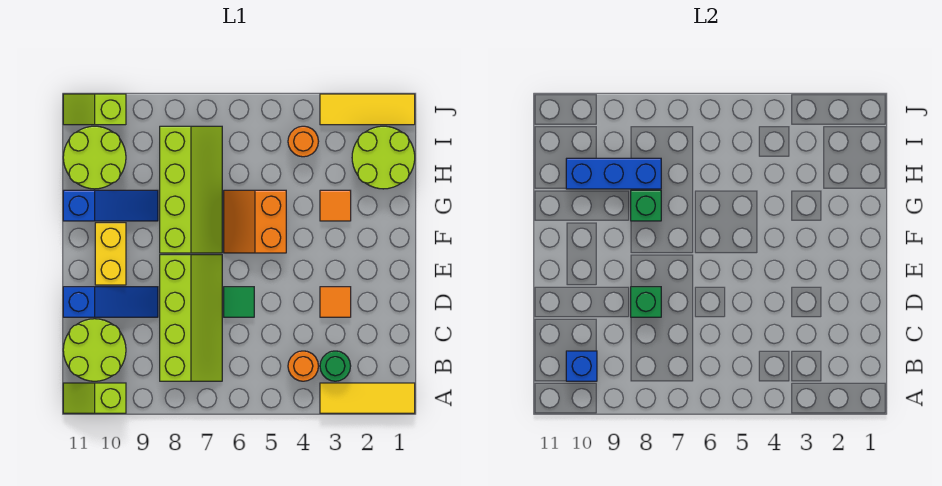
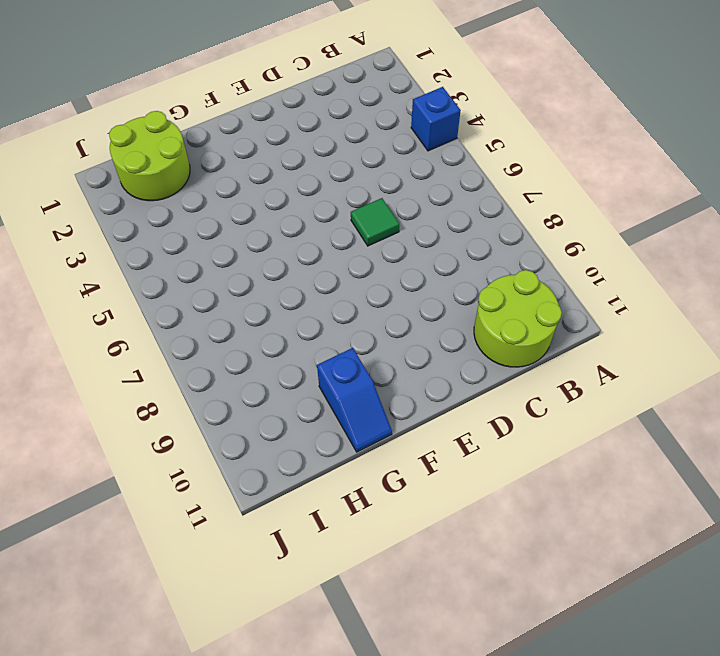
blue 1x1 brick [411,87,461,151] -> blue 1x1 brick moved to [566,351,597,381]
blue 1x2 slope [317,348,392,452] -> blue 1x3 slope [63,190,158,221]
none -> yellow 1x3 tile [320,383,415,413]
none -> lime 1x2 slope [63,383,126,413]
none -> green 1x1 round brick [320,351,351,381]

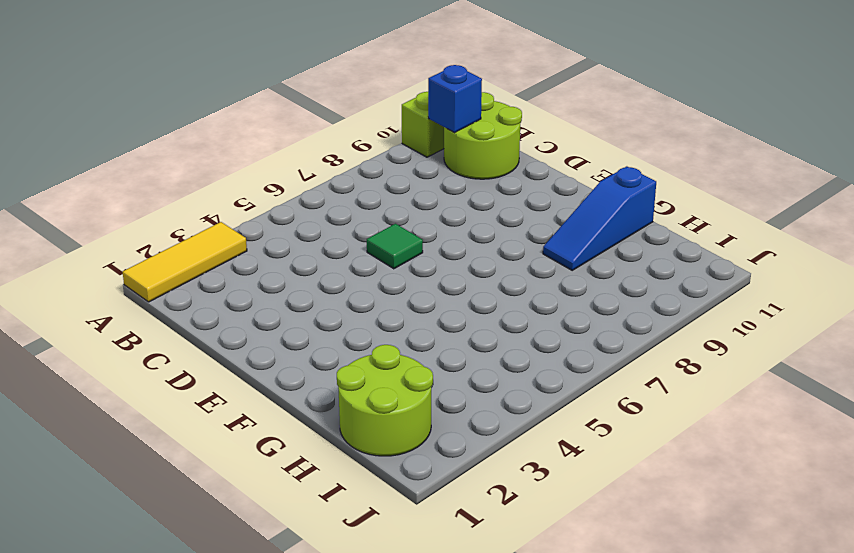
none -> green 1x1 round brick [320,351,351,381]
none -> orange 1x1 round brick [288,351,318,381]
none -> lime 2x4 slope [160,255,222,381]

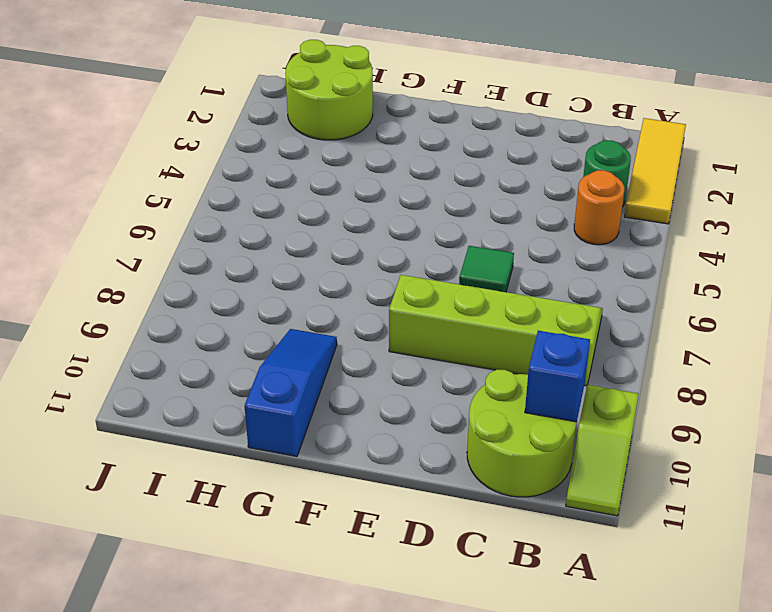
none -> orange 1x1 tile [320,287,351,317]
none -> blue 1x3 slope [63,287,158,317]
none -> yellow 1x2 brick [95,223,126,285]

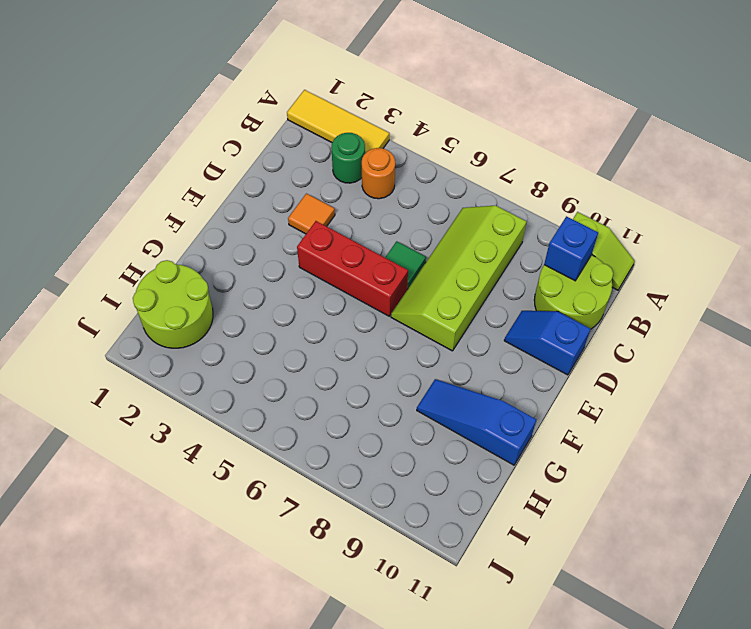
blue 1x2 slope [504,311,590,375] -> blue 1x3 slope [63,287,158,317]
red 1x3 brick [297,221,408,316] -> none
none -> yellow 1x2 brick [95,223,126,285]
none -> orange 2x2 slope [224,190,286,253]
none -> lime 2x4 slope [160,126,222,253]

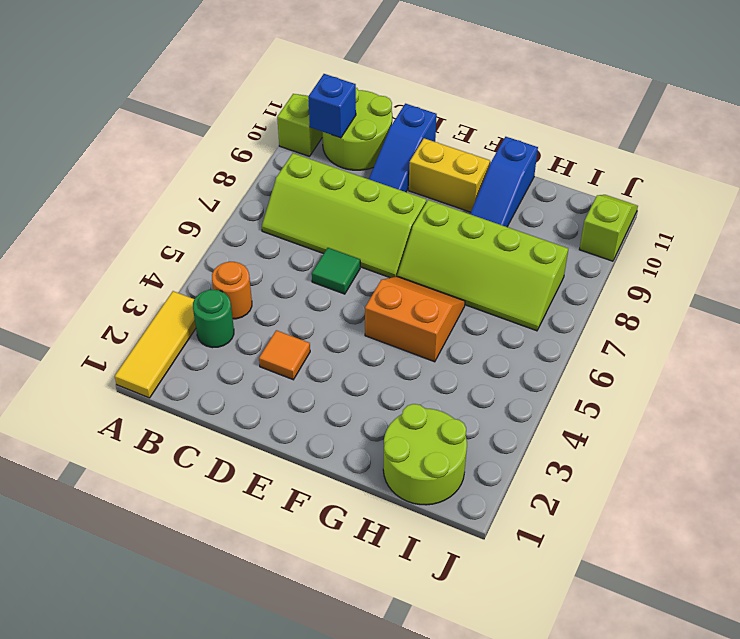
none -> orange 1x1 tile [320,190,351,221]
none -> lime 2x2 round brick [63,126,126,189]
none -> orange 1x1 round brick [288,126,318,157]

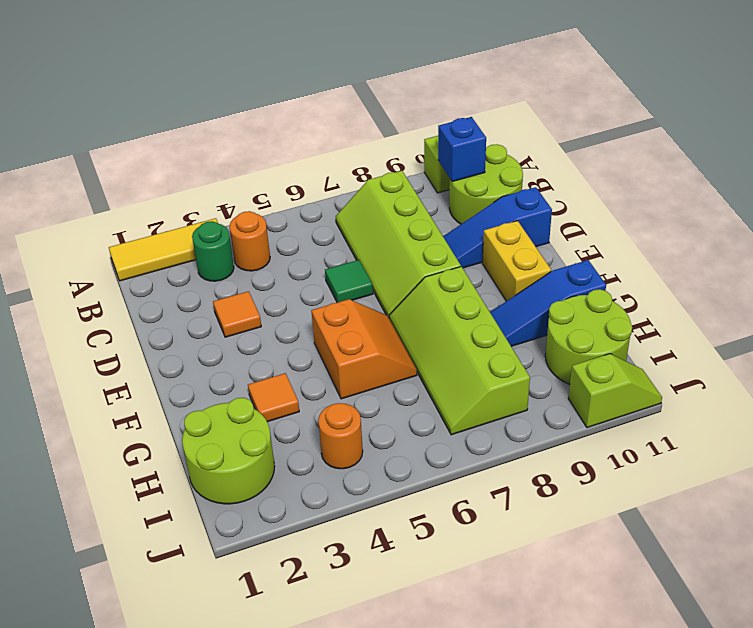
none -> yellow 1x3 tile [320,94,415,125]
none -> green 1x1 brick [631,287,661,317]
none -> green 1x1 brick [631,190,661,221]

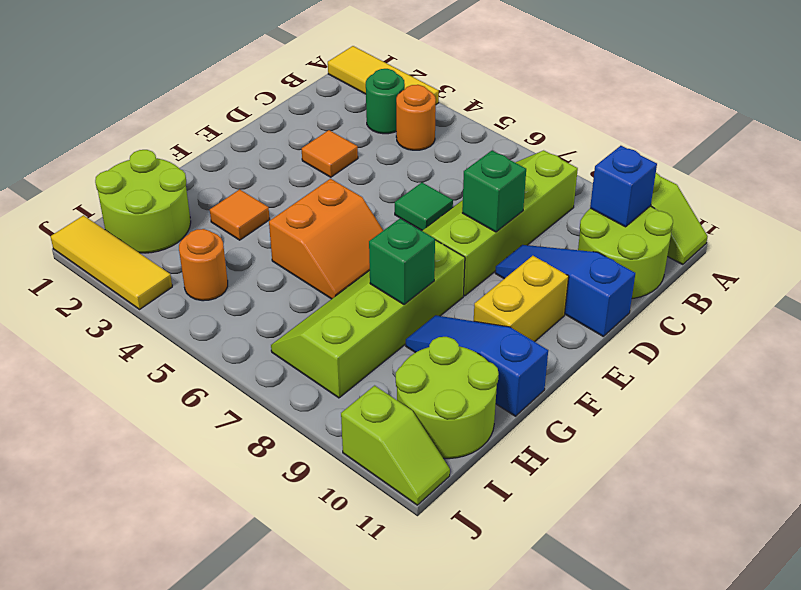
none -> blue 1x3 brick [566,158,661,189]

